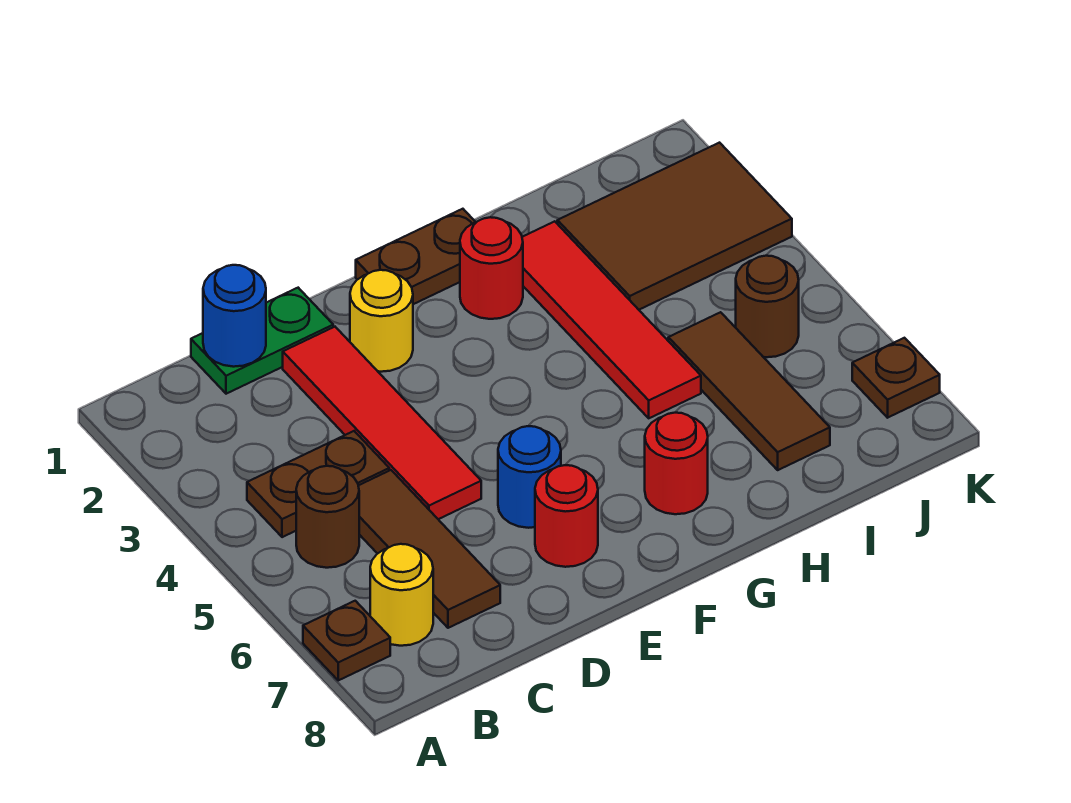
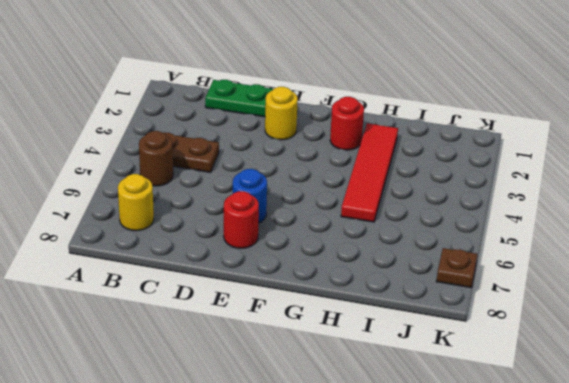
none -> brown 1x1 plate [303,601,390,680]
none -> brown 1x3 tile [358,470,500,628]
none -> red 1x4 tile [283,327,481,519]

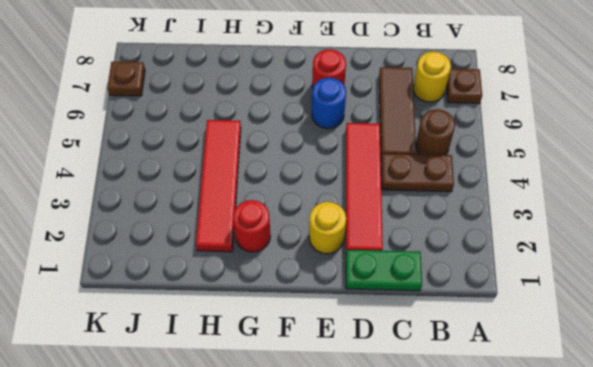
none -> brown 1x2 plate [356,209,475,304]
none -> red 1x1 round brick [645,413,708,514]
none -> brown 2x3 tile [557,143,792,310]

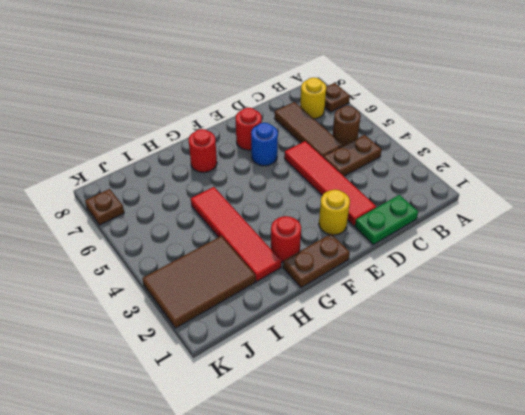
none -> brown 1x3 tile [668,312,830,470]
none -> brown 1x1 round brick [736,256,799,357]
none -> blue 1x1 round brick [203,265,266,367]

